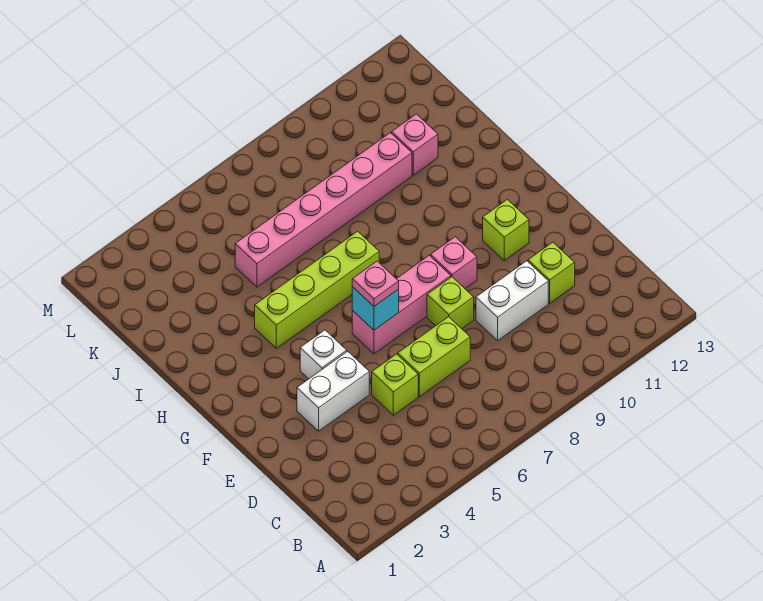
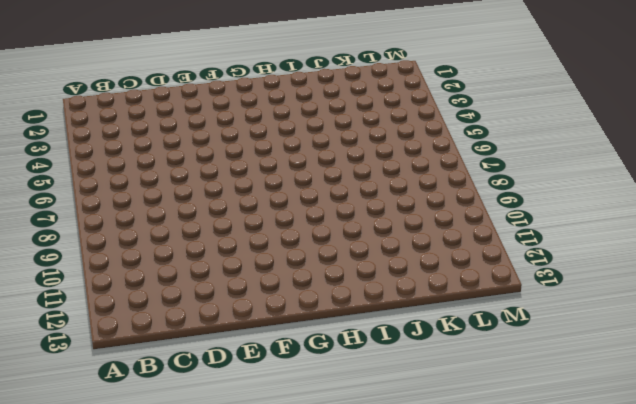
none -> lime 1x1 brick [372,354,418,415]
none -> lime 1x2 brick [398,317,470,397]
none -> white 1x2 brick [476,261,548,341]

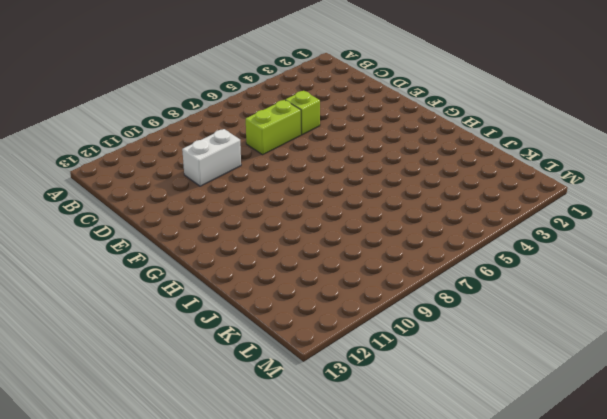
none -> lime 1x1 brick [528,242,575,303]
none -> white 1x2 brick [297,351,369,431]
none -> lime 1x1 brick [427,277,474,329]

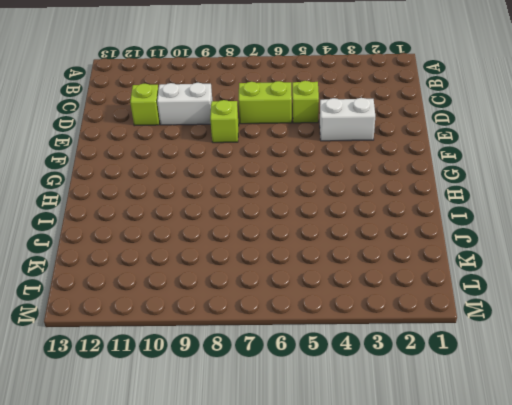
none -> white 1x1 brick [300,330,347,379]
none -> pink 1x3 brick [352,255,451,354]
none -> pink 1x1 brick [430,237,477,289]

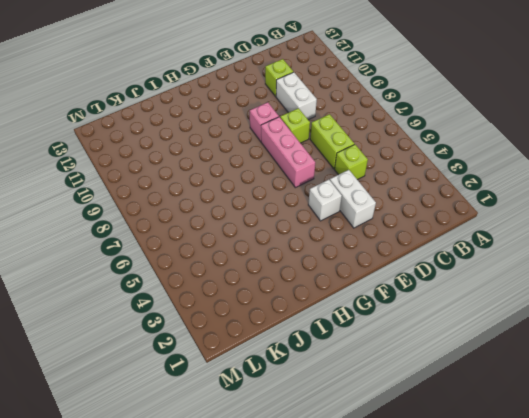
none -> lime 1x1 brick [483,199,529,261]
none -> lime 1x4 brick [255,231,379,348]
none -> pink 1x6 brick [235,133,412,287]

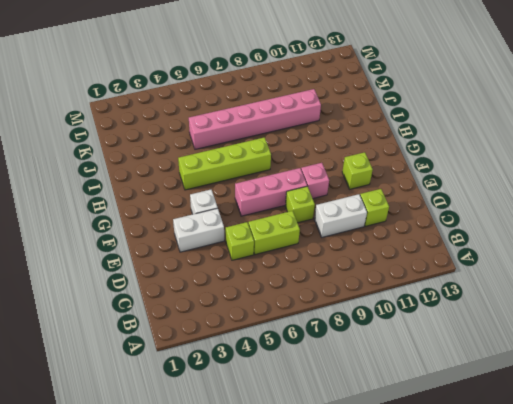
none -> pink 1x1 brick [392,114,438,175]
none -> cyan 1x1 brick [352,287,399,330]
none -> pink 1x1 plate [352,261,399,306]

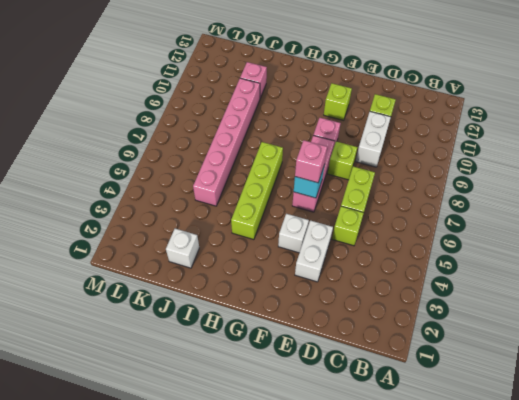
pink 1x1 brick [295,140,327,183] -> pink 1x1 plate [352,261,399,306]
white 1x1 brick [166,229,199,268] -> none

